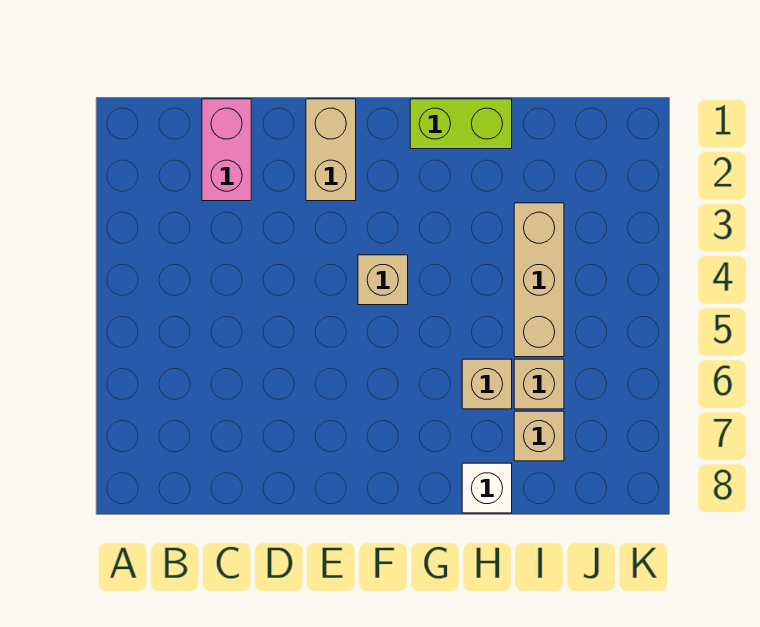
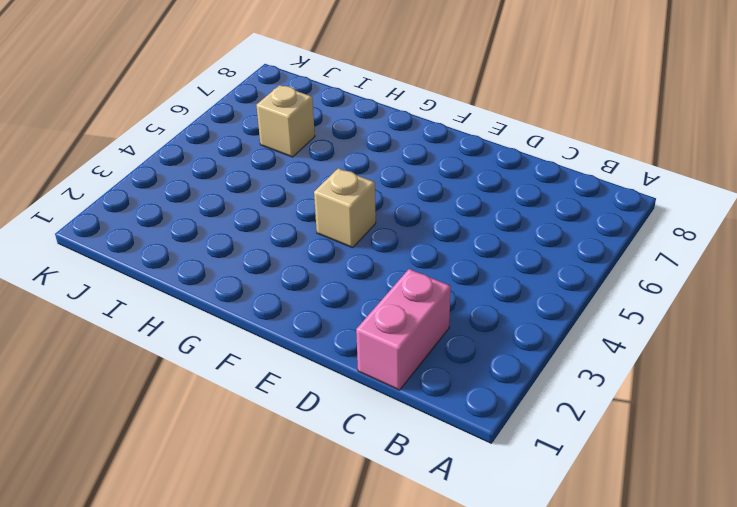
none -> tan 1x2 brick [306,99,356,201]
none -> lime 1x2 brick [410,99,512,149]

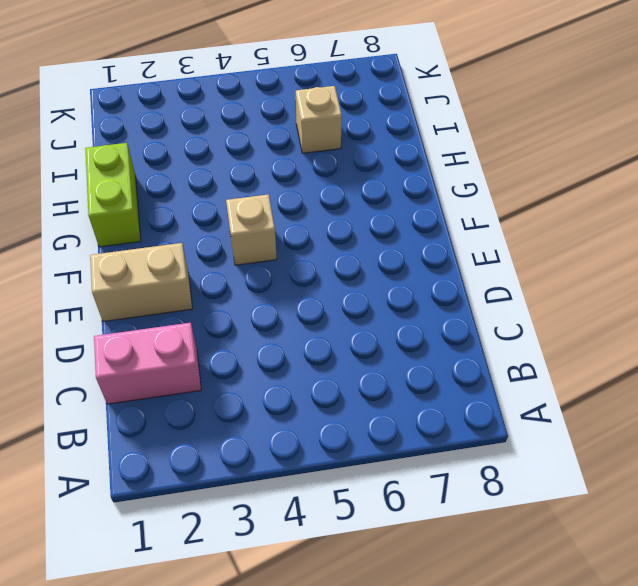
none -> tan 1x1 brick [462,359,512,409]
none -> white 1x1 brick [462,463,512,513]

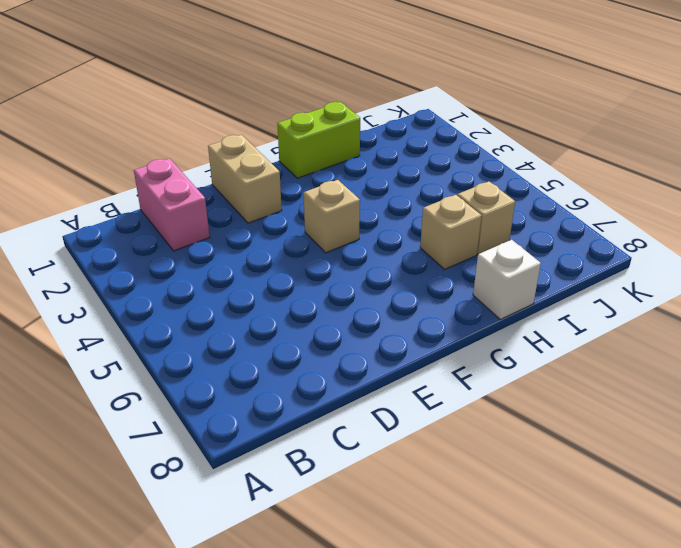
none -> tan 1x3 brick [514,203,564,357]
none -> tan 1x1 brick [514,411,564,461]

